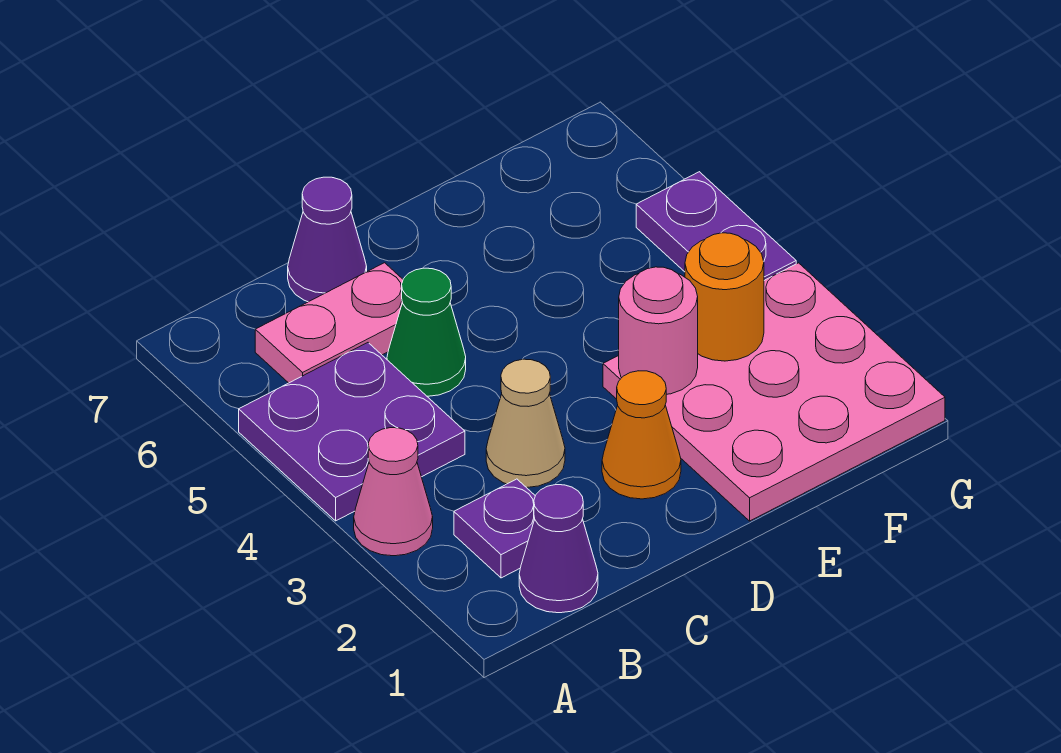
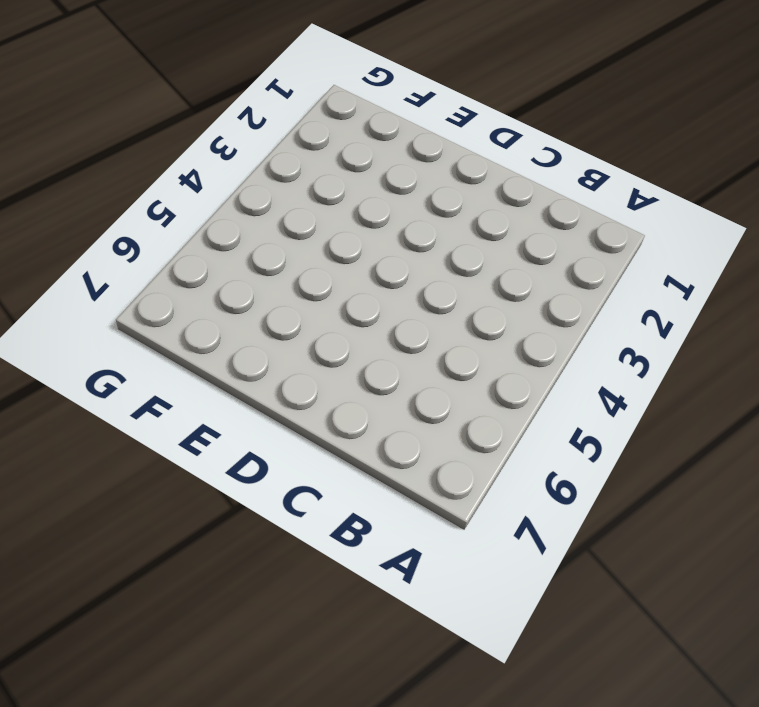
none -> pink 1x1 cone [354,428,433,556]
none -> purple 2x2 plate [239,343,465,521]
none -> purple 1x1 cone [519,485,598,613]

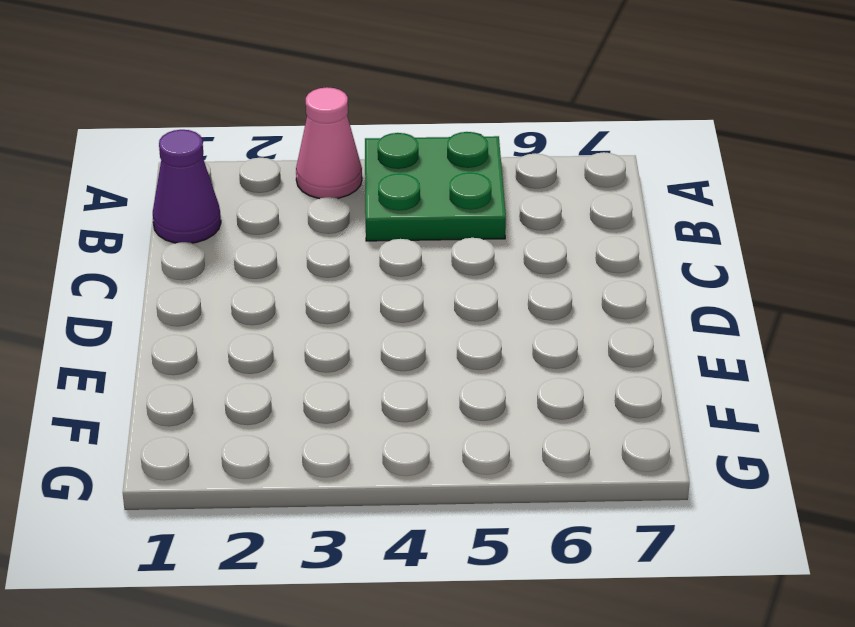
green 2x2 plate [365,132,506,241] -> purple 2x2 plate [239,343,465,521]
none -> purple 1x1 plate [454,479,535,578]
none -> pink 1x2 plate [255,263,403,383]
none -> tan 1x1 cone [486,359,565,488]

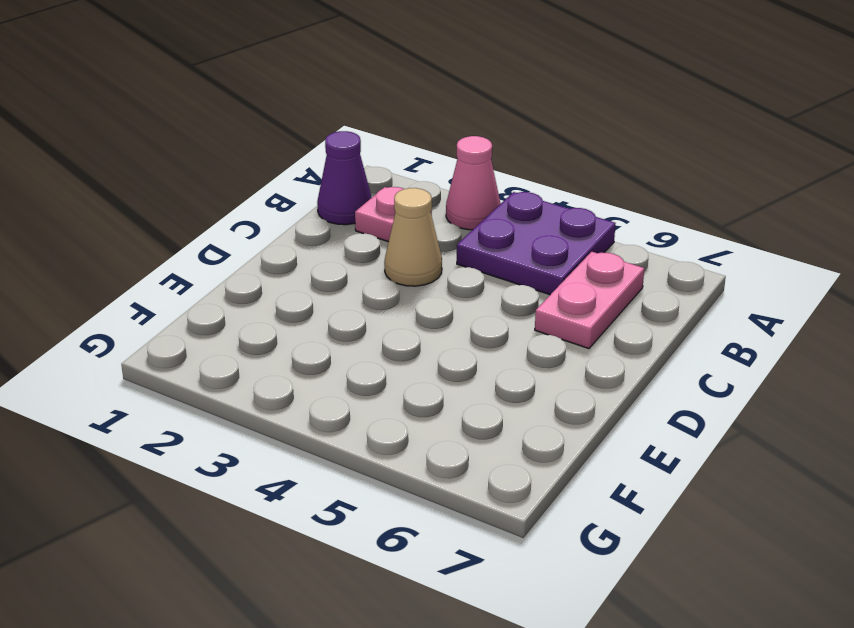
pink 1x1 plate [355,187,432,242] -> purple 1x1 plate [454,479,535,578]
none -> green 1x1 cone [387,268,466,396]
none -> purple 1x1 cone [288,177,367,302]
none -> orange 1x1 cone [602,371,681,499]

